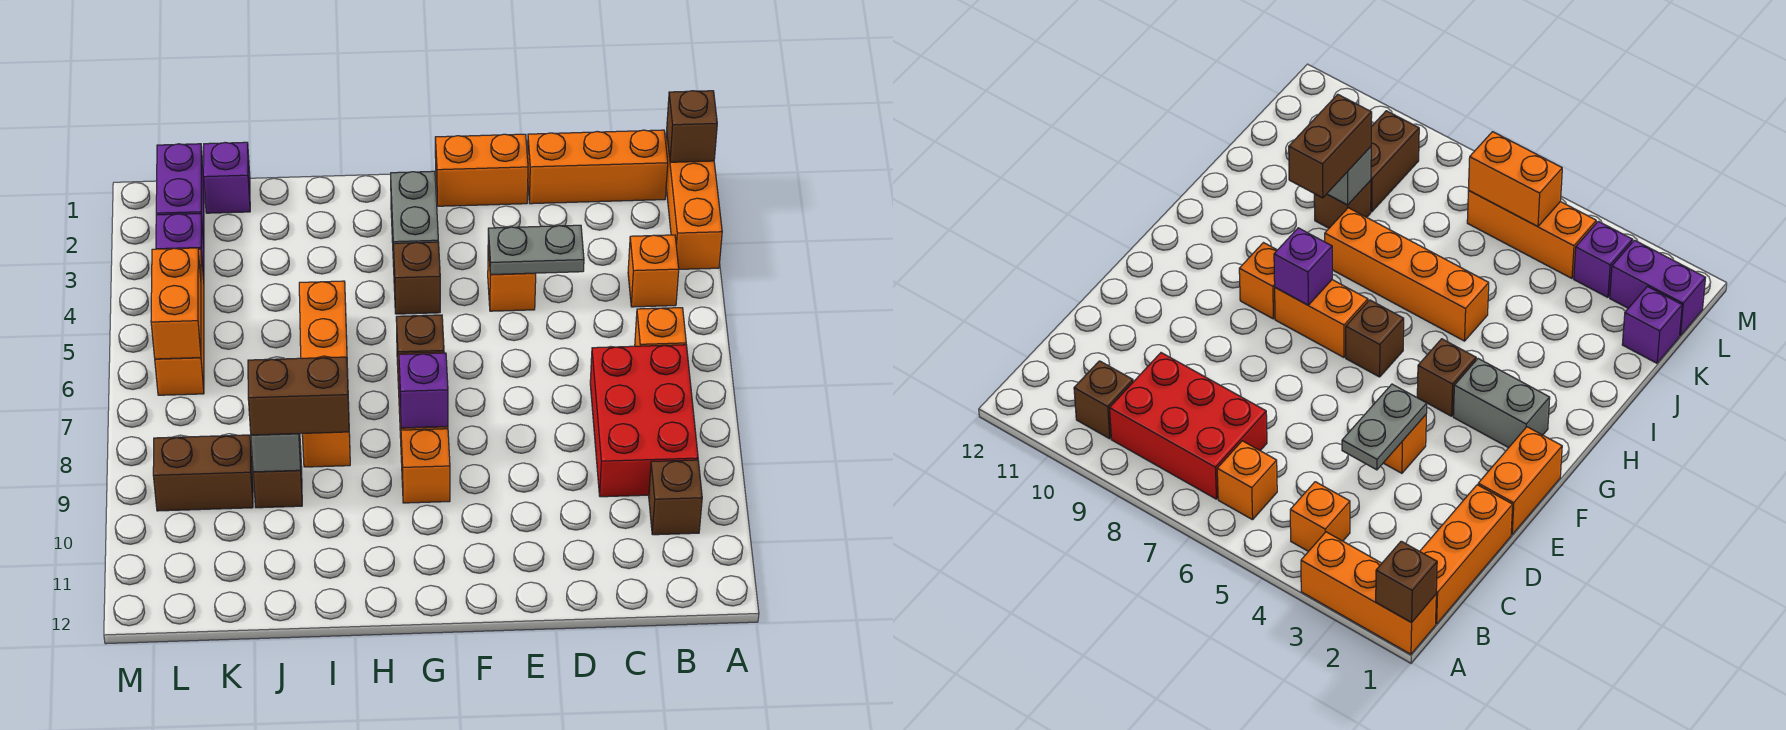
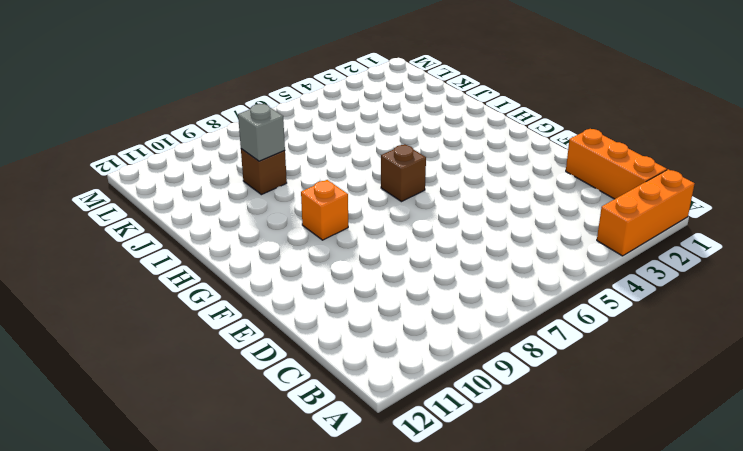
none -> orange 1x1 brick [628,235,679,307]
none -> orange 1x1 brick [635,308,686,346]
none -> red 2x3 brick [590,345,698,497]

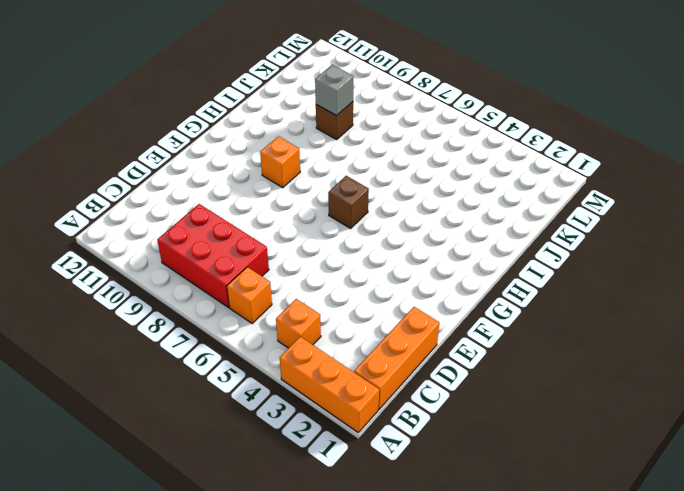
none -> brown 1x1 brick [649,460,702,535]
none -> orange 1x2 brick [435,134,528,206]
none -> orange 1x1 brick [488,245,536,311]

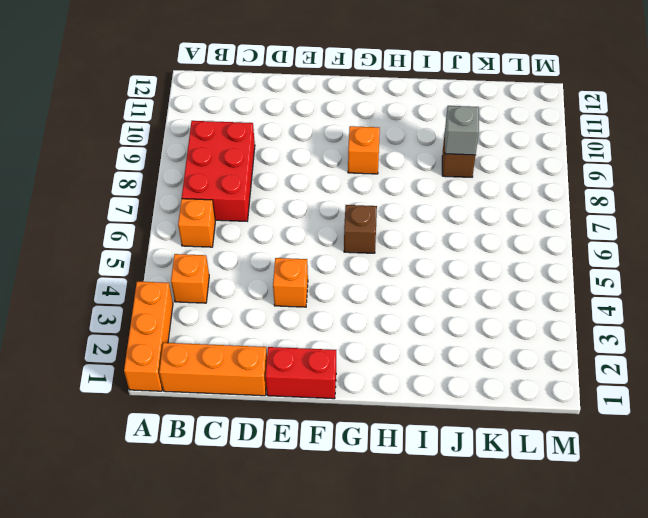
red 1x2 brick [266,347,336,399] -> orange 1x2 brick [435,134,528,206]
none -> brown 1x1 brick [649,460,702,535]
none -> grey 1x2 brick [391,171,438,267]
none -> brown 1x1 brick [393,242,440,314]

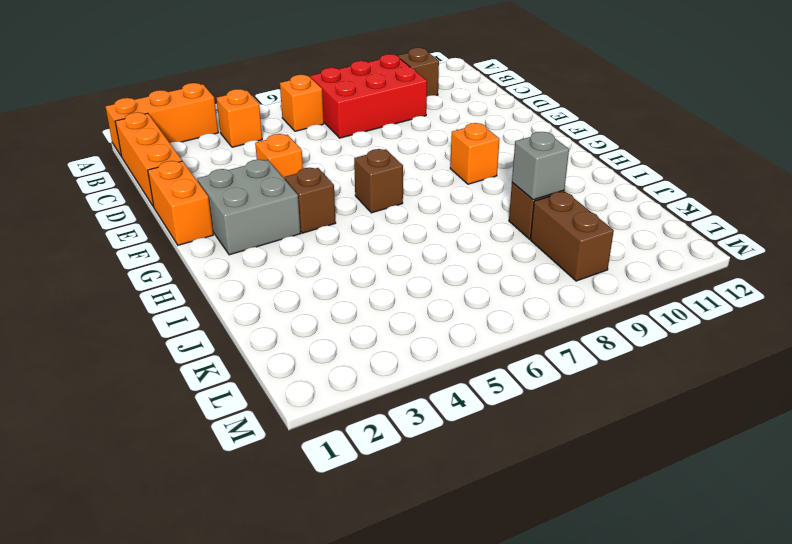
grey 2x2 brick [197,160,301,255] -> grey 1x2 brick [391,171,438,267]
none -> orange 1x2 brick [1275,280,1368,357]
none -> orange 1x4 brick [299,281,350,467]
none -> purple 1x1 brick [203,142,250,213]

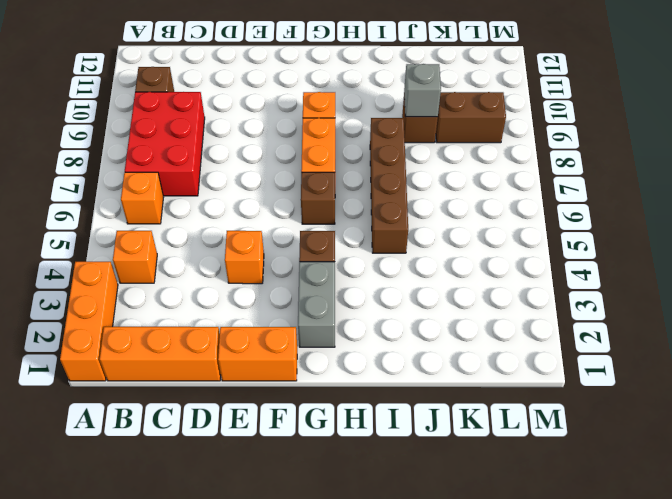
brown 1x4 brick [370,118,408,253] -> orange 1x4 brick [299,281,350,467]
none -> purple 1x1 brick [203,142,250,213]
none -> purple 1x2 brick [156,144,204,243]
none -> purple 1x1 brick [156,214,204,279]

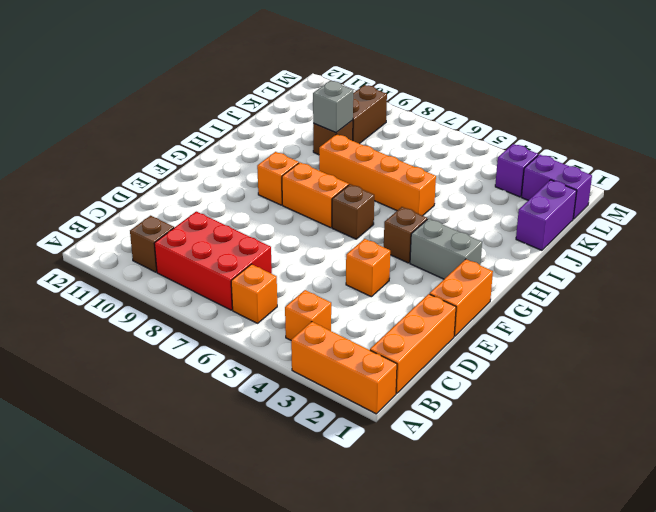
purple 1x2 brick [516,180,577,250] -> purple 1x1 brick [203,142,250,213]
none -> orange 1x3 brick [155,249,204,395]
none -> brown 1x1 brick [667,91,717,162]
none -> grey 1x2 plate [488,225,584,275]

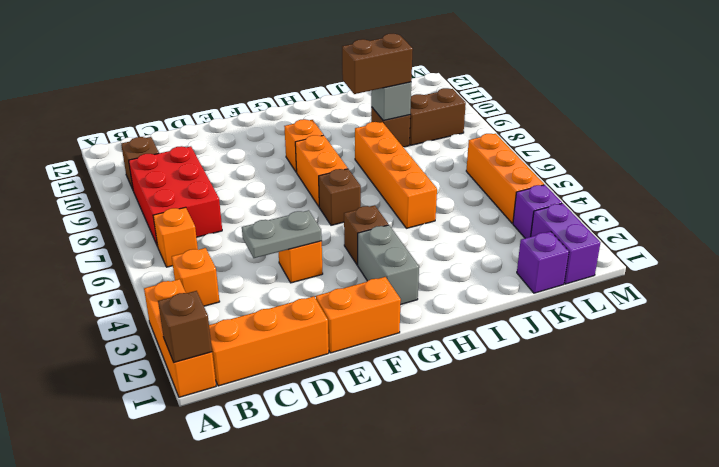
none -> purple 1x1 brick [399,353,448,428]
none -> orange 1x2 brick [151,248,201,359]

